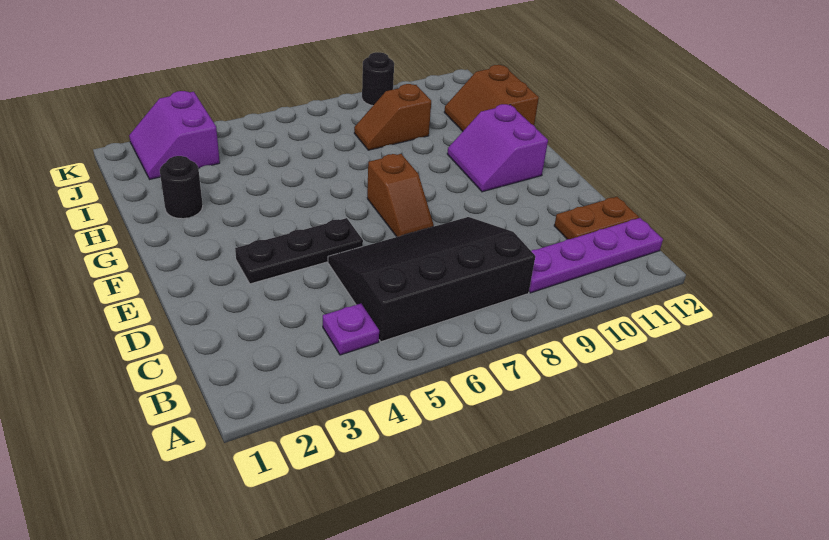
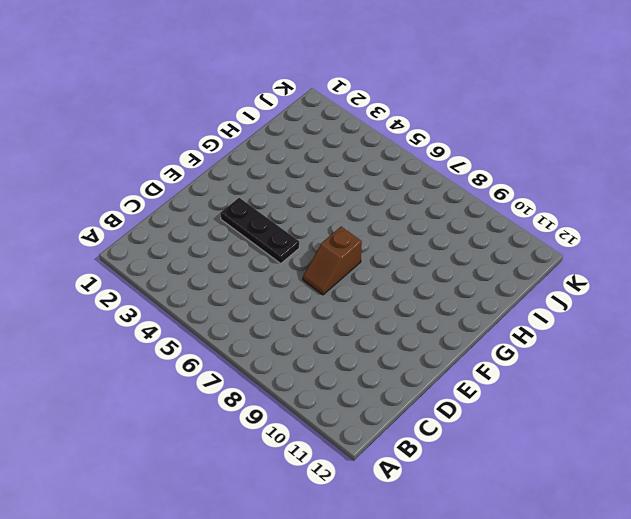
none -> purple 1x1 plate [323,304,379,355]
none -> black 3x4 slope [328,217,535,342]
none -> purple 1x4 plate [529,218,663,293]

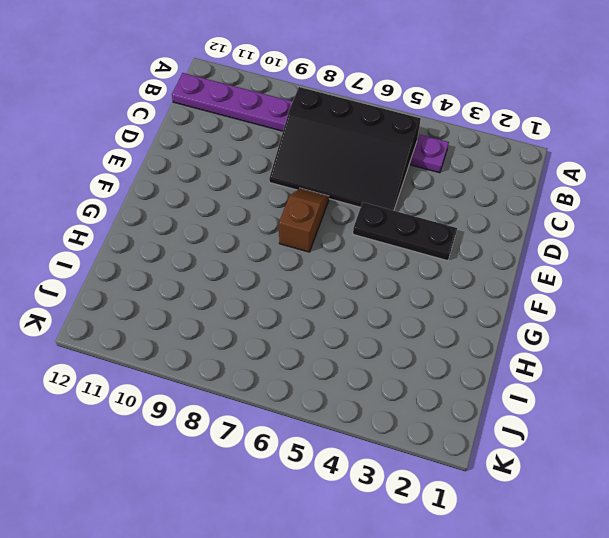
none -> brown 1x2 plate [554,197,639,239]
none -> purple 2x2 slope [447,104,548,192]
none -> black 1x1 round brick [160,156,203,219]

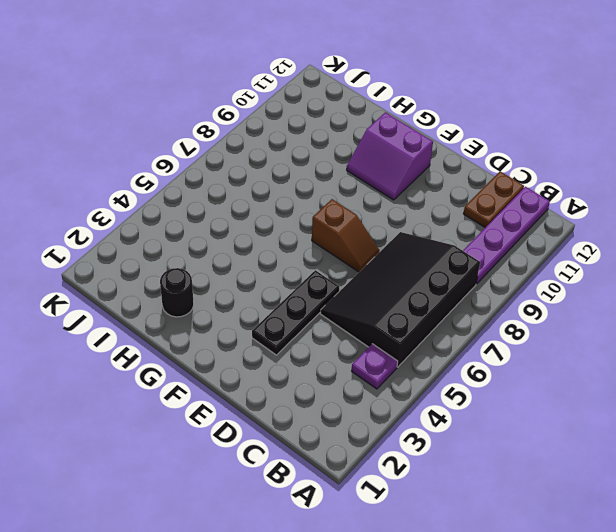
none -> brown 2x2 slope [444,65,539,131]
none -> brown 1x2 slope [354,84,431,150]
none -> purple 2x2 slope [129,91,220,179]

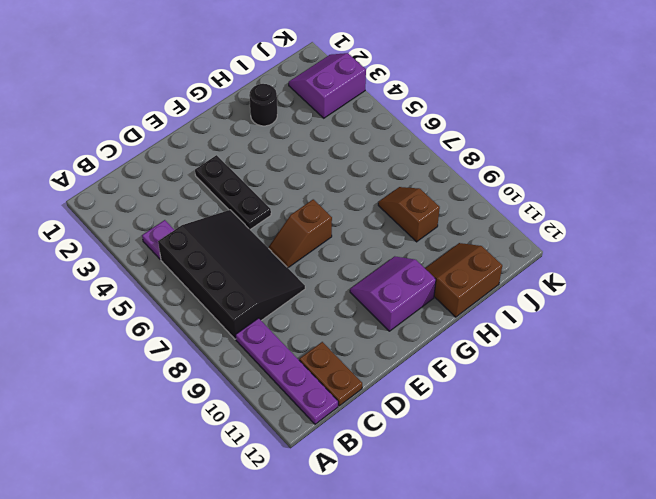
none -> black 1x1 round brick [362,52,394,106]

